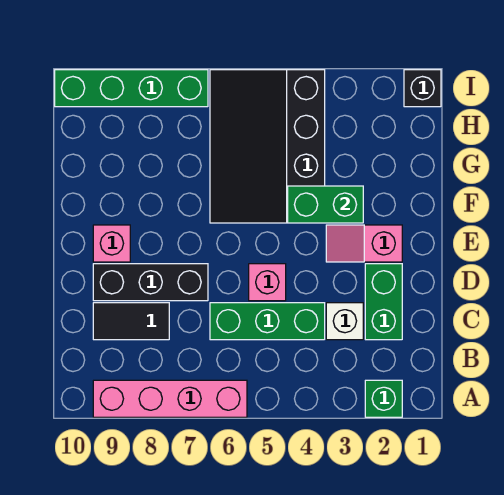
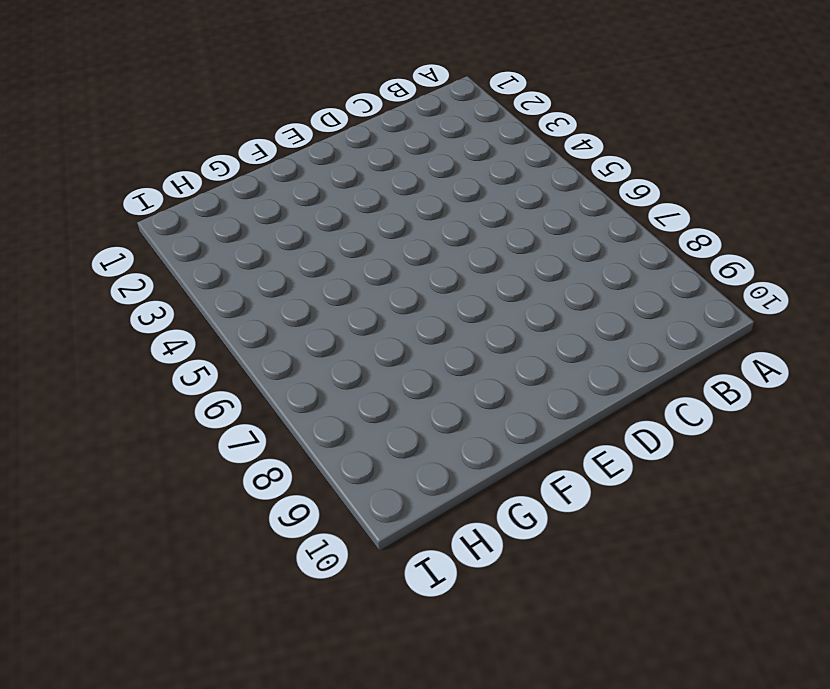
none -> green 1x1 brick [365,380,402,417]
none -> pink 1x4 brick [93,380,247,417]
none -> green 1x2 brick [365,264,402,340]

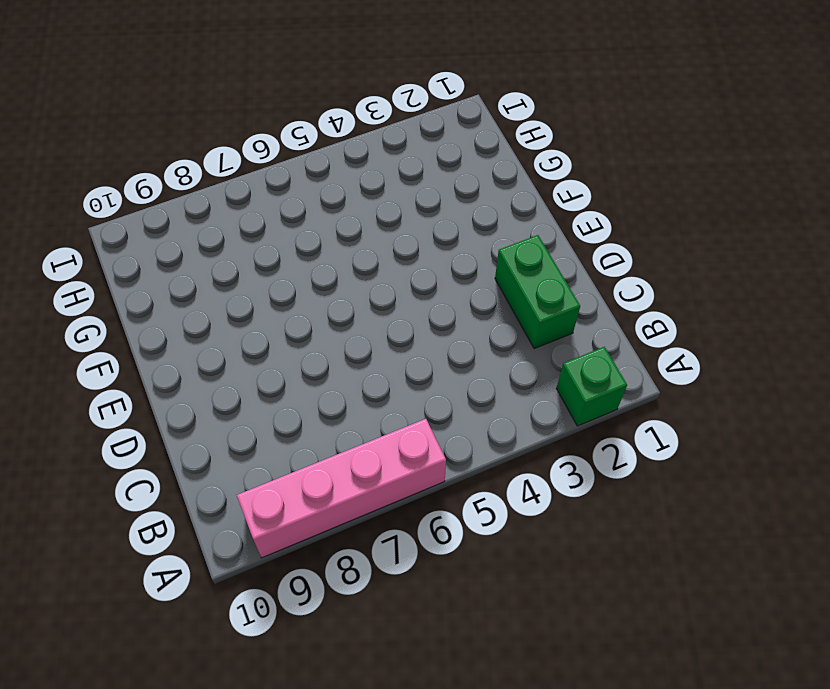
none -> white 1x1 brick [326,303,363,340]
none -> green 1x3 brick [210,303,325,340]
none -> black 1x2 tile [93,303,169,340]

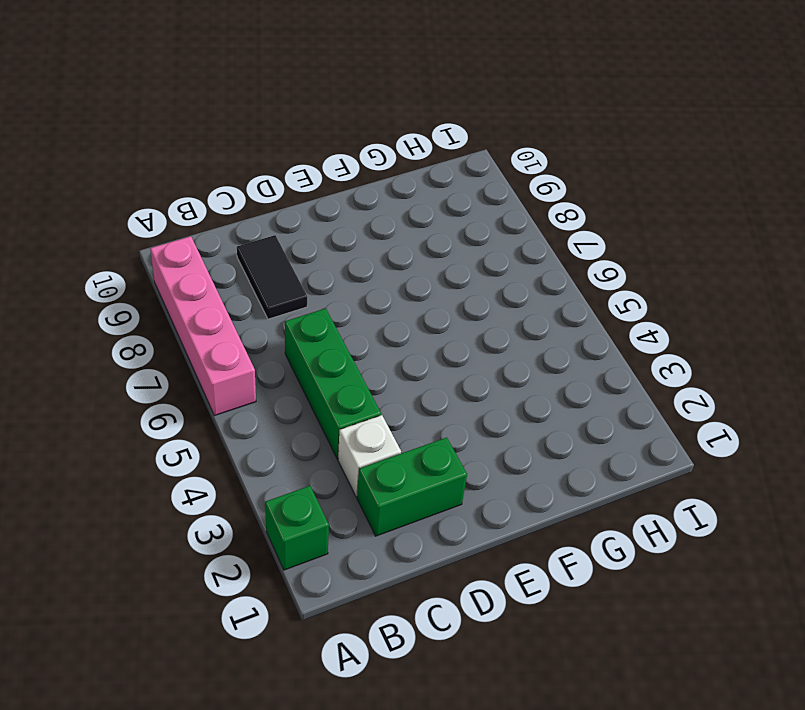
none -> pink 1x1 brick [249,264,286,301]
none -> black 1x3 brick [93,264,208,301]
none -> pink 1x2 slope [326,225,402,262]

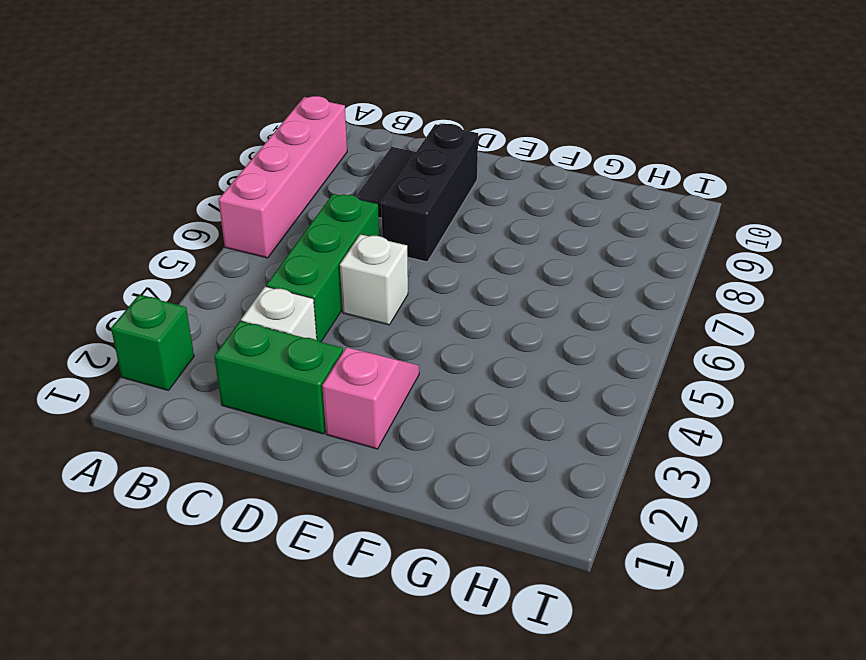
white 1x1 brick [340,234,408,325] -> pink 1x1 brick [249,264,286,301]
none -> pink 1x1 brick [93,225,130,262]
none -> black 3x4 slope [210,70,325,223]
none -> black 1x1 brick [404,70,441,107]

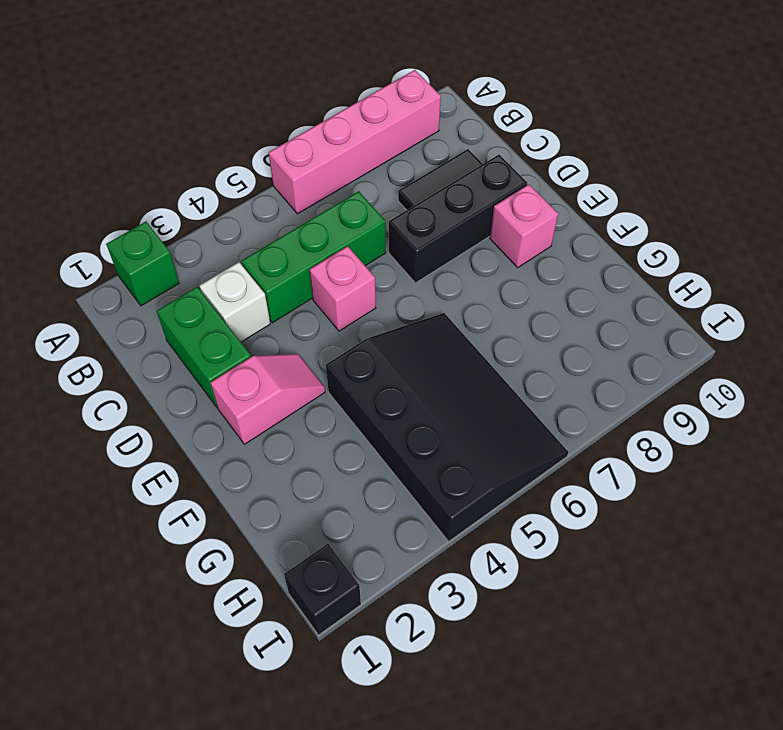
none -> green 1x4 brick [55,70,208,107]
none -> green 1x2 brick [288,186,363,223]

